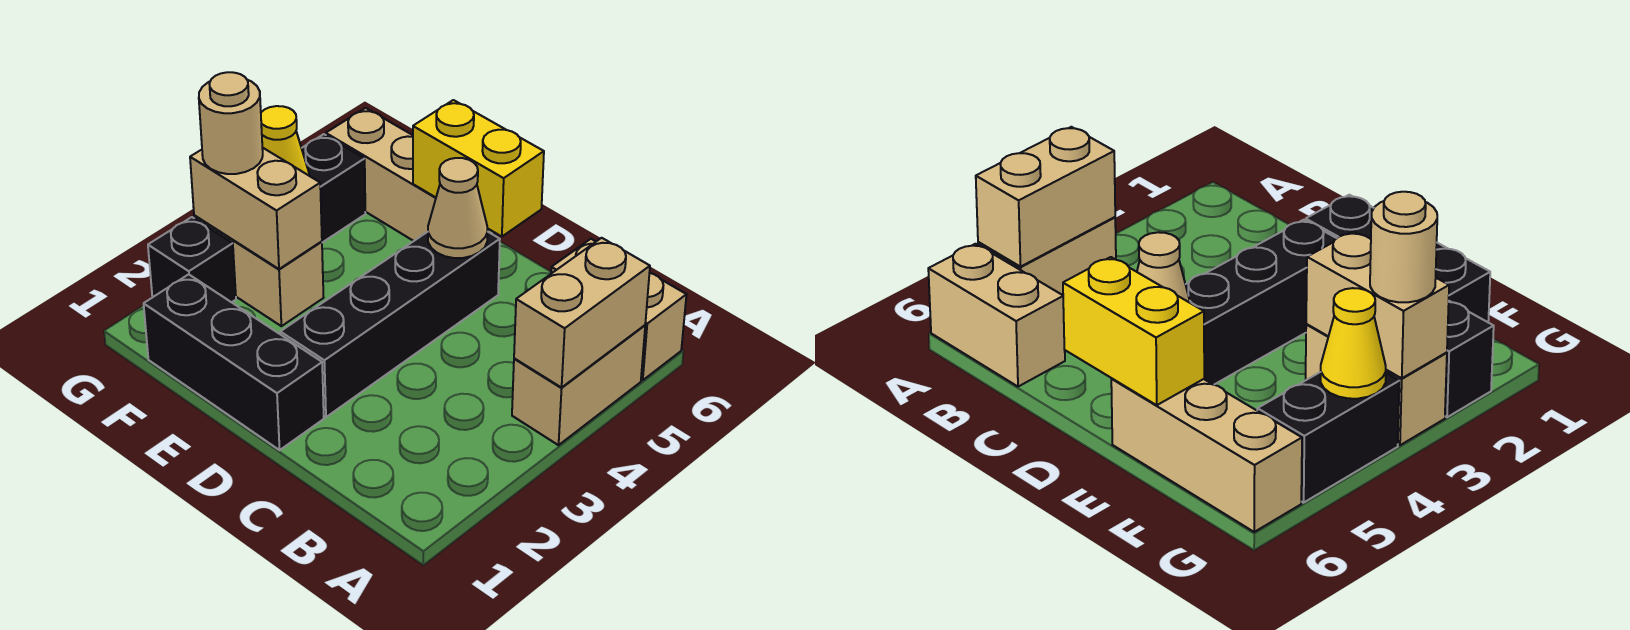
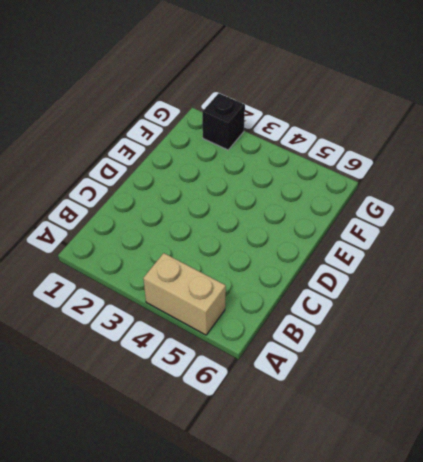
none -> tan 1x2 brick [551,239,686,380]
none -> black 1x3 brick [144,274,324,450]
none -> black 1x4 brick [280,232,500,417]

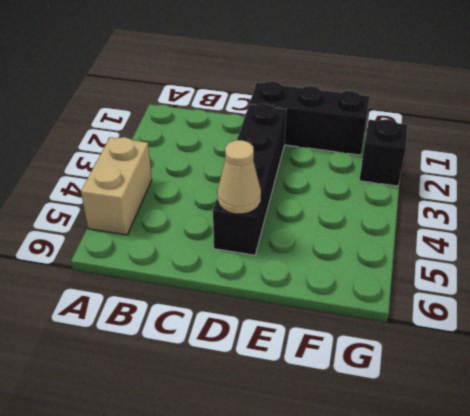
none -> tan 1x2 brick [551,239,686,380]
none -> tan 1x3 brick [326,108,494,241]
none -> tan 1x2 brick [194,215,324,326]

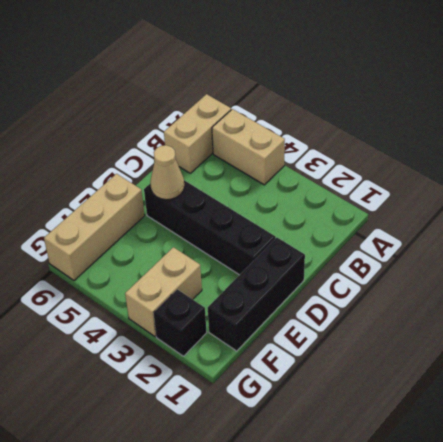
none -> black 1x2 brick [302,134,365,243]
none -> tan 1x2 brick [514,238,650,388]
none -> yellow 1x2 brick [413,100,544,237]

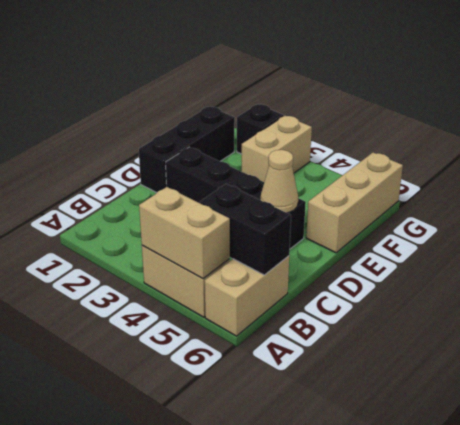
black 1x2 brick [200,184,291,275] -> black 1x2 brick moved to [302,134,365,243]
none -> yellow 1x2 brick [413,100,544,237]
none -> tan 1x2 brick [190,147,322,269]
none -> yellow 1x1 cone [261,106,309,175]

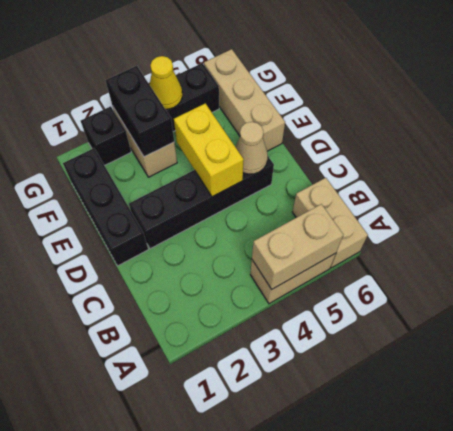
yellow 1x2 brick [174,103,244,197] -> yellow 1x2 brick moved to [413,100,544,237]
black 1x2 brick [105,66,174,157] -> tan 1x2 brick [190,147,322,269]
none -> tan 1x1 round brick [199,72,263,174]

